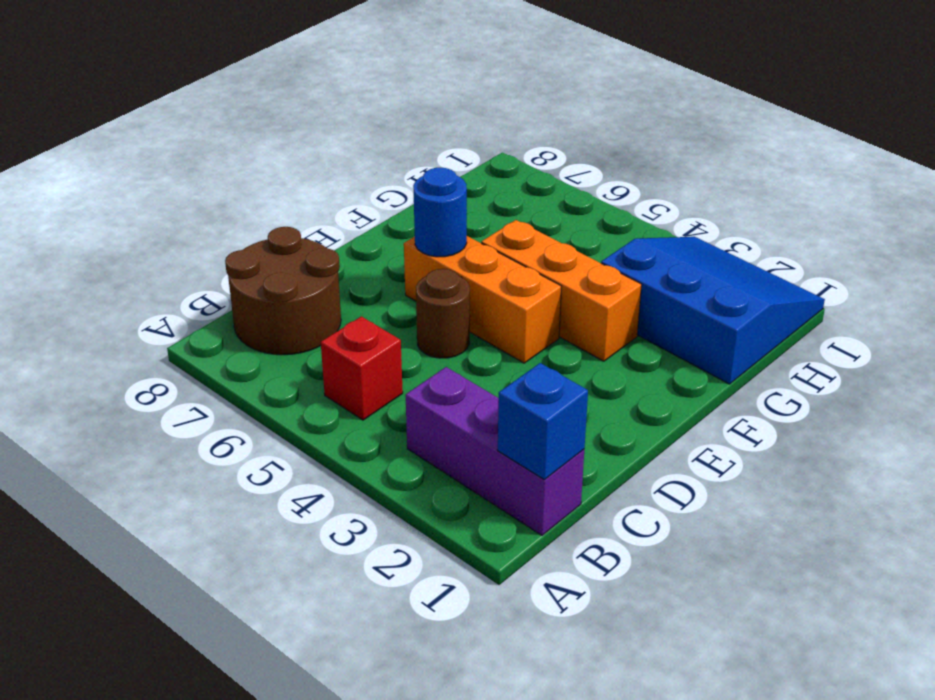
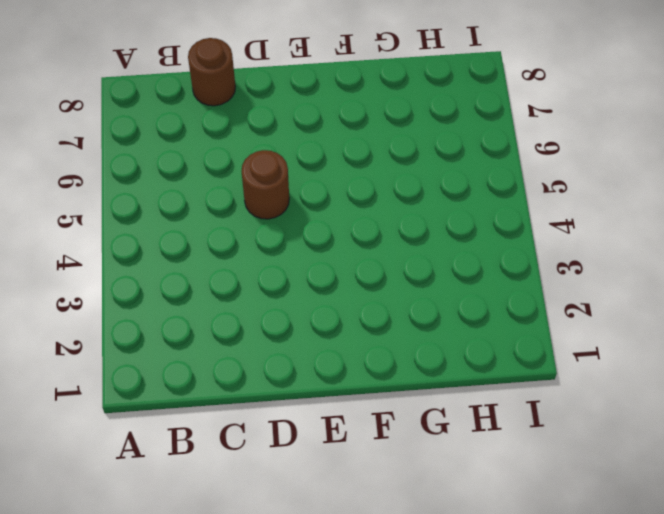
brown 1x1 round brick [188,38,235,106] -> brown 2x2 round brick [225,227,341,355]
none -> purple 1x3 brick [406,367,584,535]
none -> red 1x1 brick [321,316,403,420]

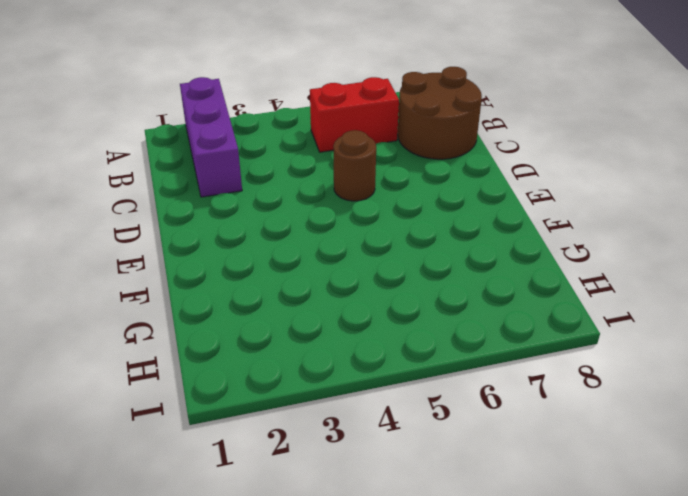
purple 1x3 brick [180,77,242,197] -> purple 1x3 brick turned to [406,367,584,535]
red 1x2 brick [310,77,399,152] -> red 1x1 brick [321,316,403,420]
none -> orange 1x3 brick [404,236,561,363]
none -> orange 1x3 brick [481,220,642,361]

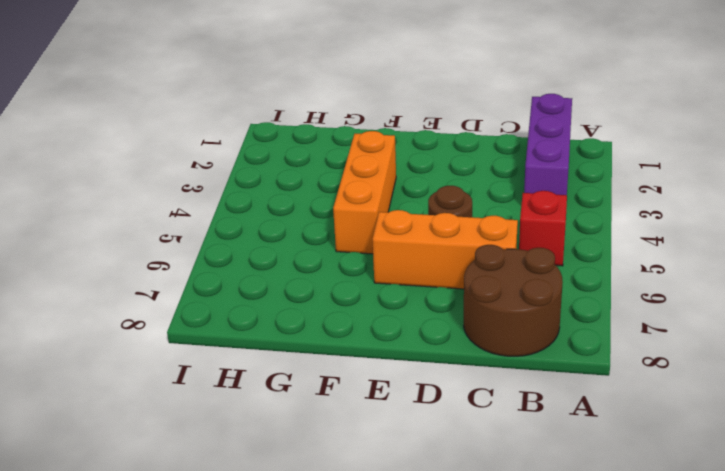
orange 1x3 brick [373,210,518,289] -> orange 1x3 brick turned to [404,236,561,363]
none -> blue 3x3 slope [601,237,825,384]
none -> blue 1x1 brick [498,363,588,480]

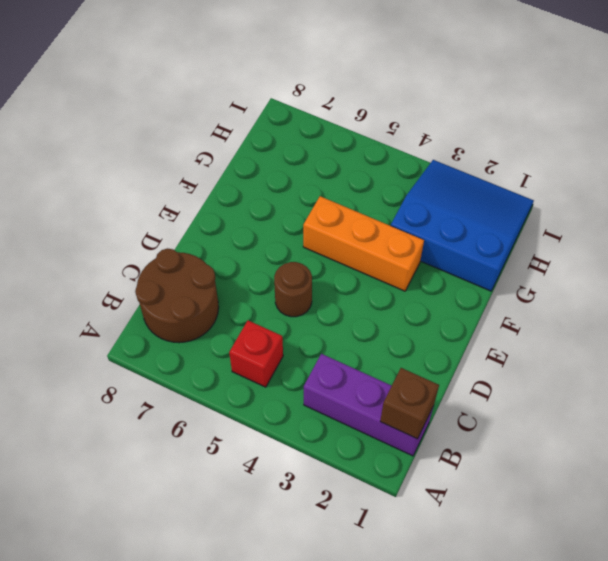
brown 1x1 brick [380,368,439,439] -> blue 1x1 brick [498,363,588,480]
none -> orange 1x3 brick [404,236,561,363]
none -> blue 1x1 round brick [413,168,467,257]

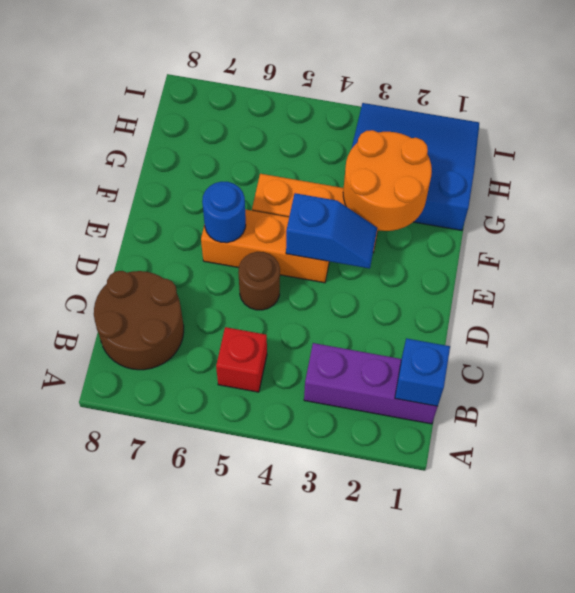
blue 1x2 slope [286,193,377,268] -> none
orange 2x2 round brick [343,130,432,231] -> none

